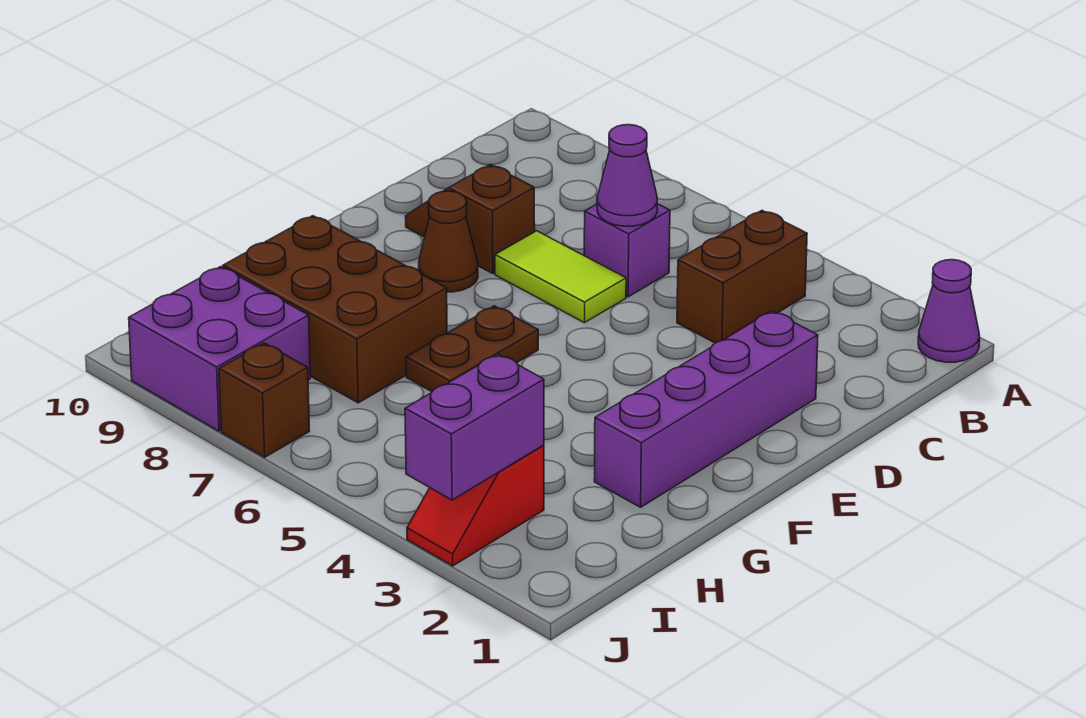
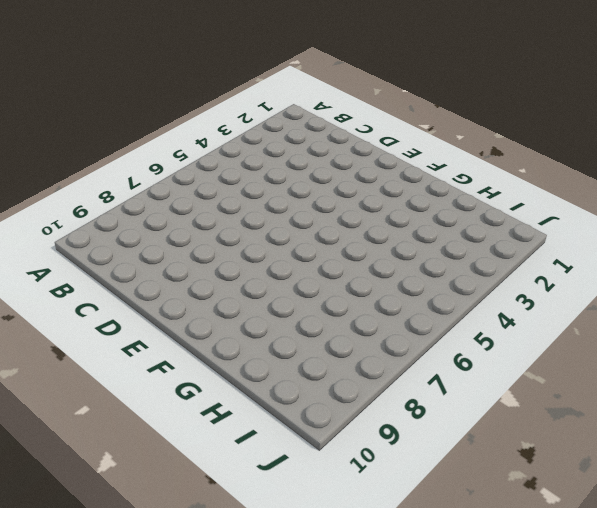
none -> purple 1x1 cone [918,260,980,362]
none -> brown 1x2 brick [677,210,807,343]
none -> purple 1x1 brick [584,204,670,297]

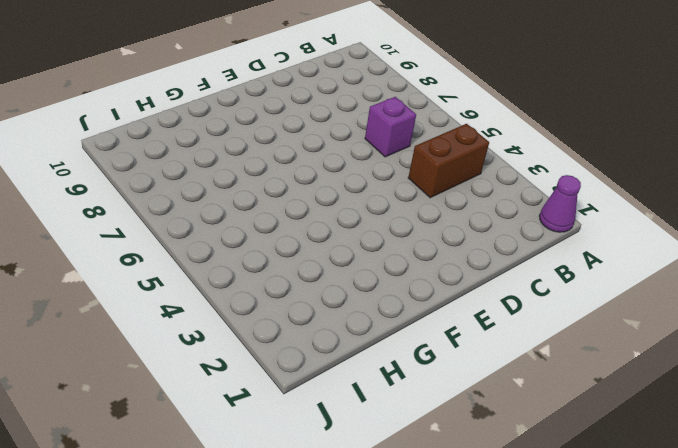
none -> purple 1x4 brick [594,311,818,507]
none -> lime 1x2 tile [495,231,626,323]
none -> brown 1x2 slope [406,164,535,274]

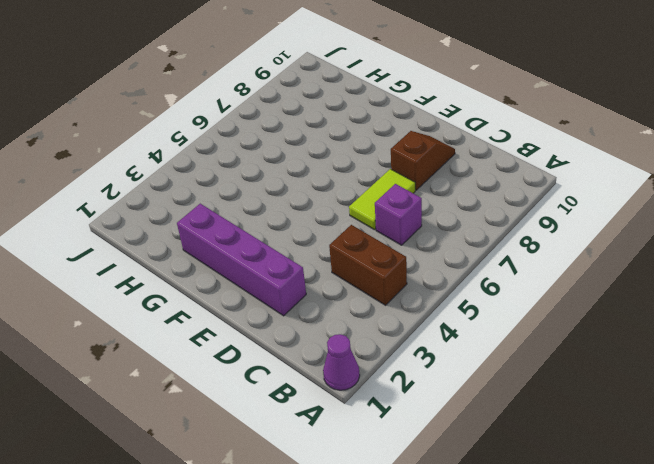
none -> brown 1x1 cone [419,191,478,292]
none -> brown 1x2 plate [406,306,538,392]
none -> brown 2x3 brick [223,216,447,403]

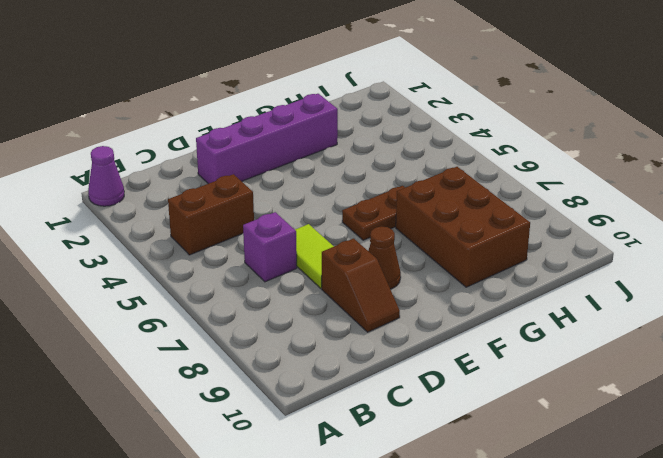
none -> red 1x2 slope [407,445,544,566]
none -> purple 2x2 brick [129,267,310,431]
none -> brown 1x1 brick [219,343,309,457]

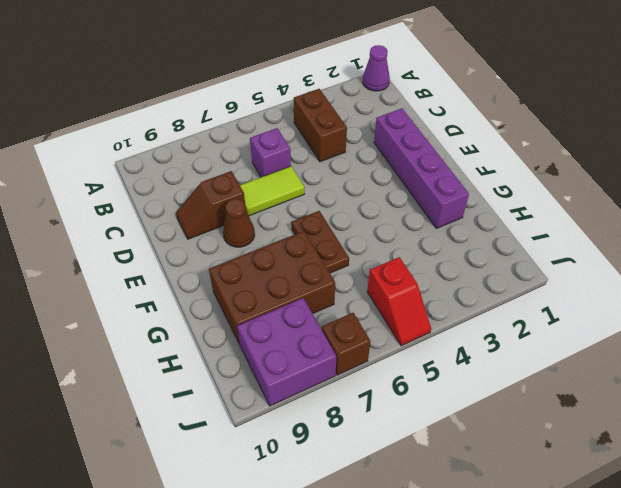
red 1x2 slope [367,257,431,346] -> red 1x2 slope moved to [407,445,544,566]
none -> purple 1x1 cone [597,125,657,226]
none -> purple 1x2 brick [405,354,544,500]

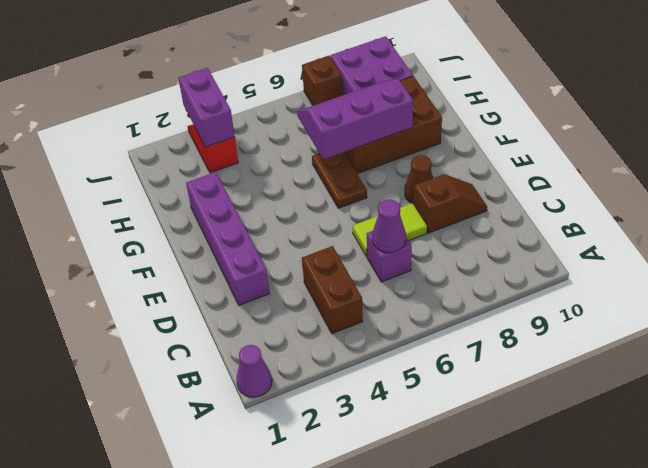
purple 2x3 slope [297,79,413,159] -> none

